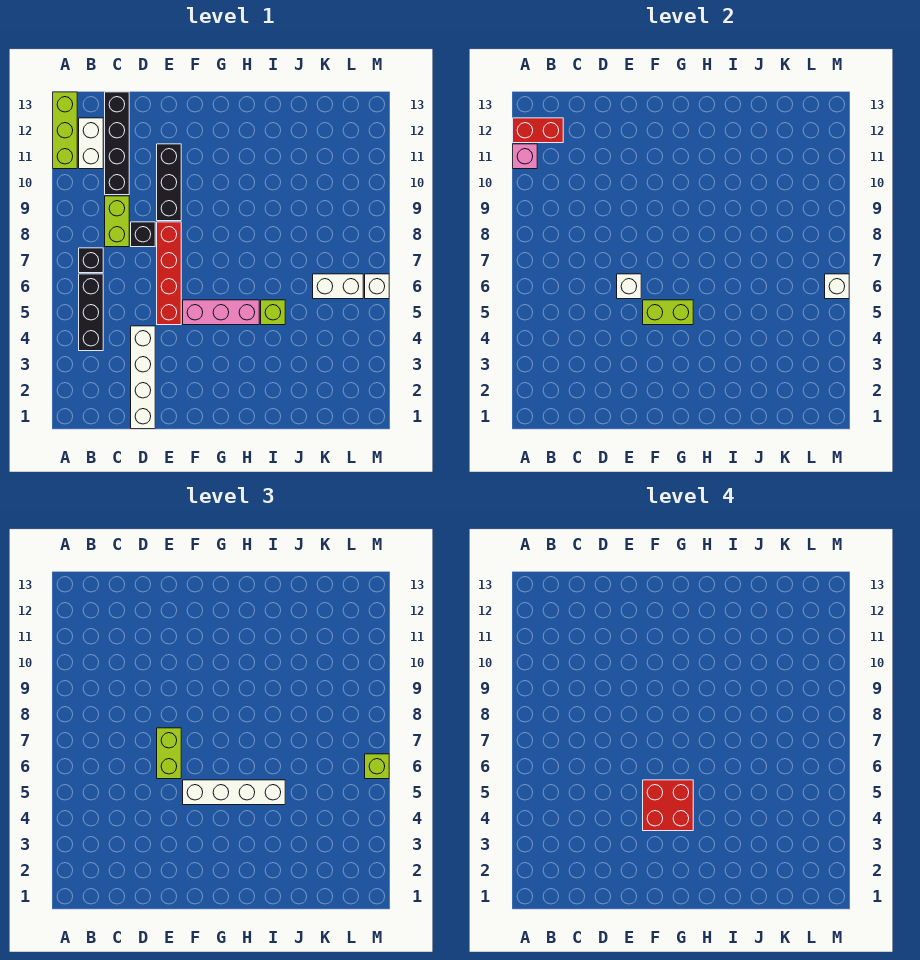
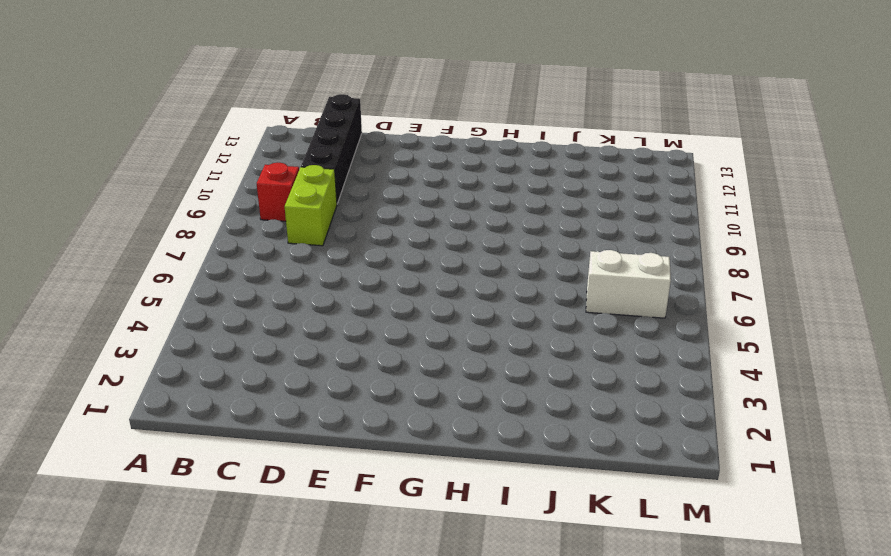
red 1x1 brick [257,163,299,221] -> none
none -> lime 1x3 brick [53,92,77,169]
none -> black 1x3 brick [79,274,103,351]
none -> black 1x1 brick [79,248,103,273]

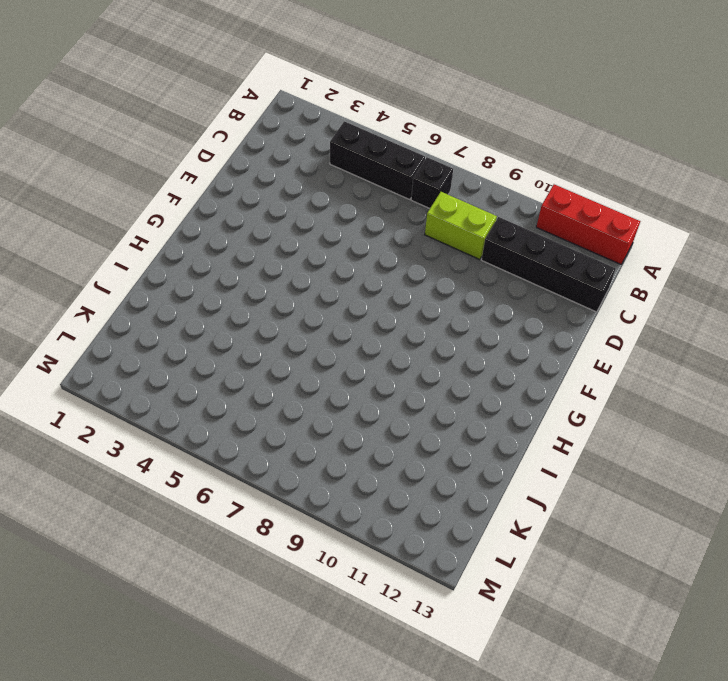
red 1x3 brick [536,184,640,264] -> lime 1x3 brick [53,92,77,169]
none -> white 1x2 brick [79,118,103,169]
none -> white 1x4 brick [131,326,155,429]
none -> black 1x1 brick [131,222,155,247]

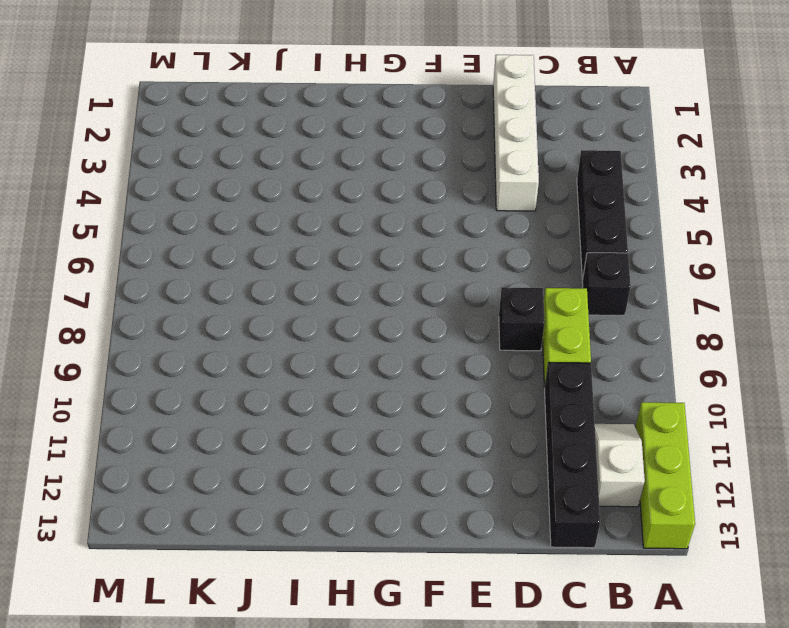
white 1x2 slope [595,424,645,507] -> white 1x2 brick [79,118,103,169]
none -> red 1x4 brick [157,222,181,325]
none -> black 1x3 brick [157,144,181,221]
none -> pink 1x3 brick [183,300,259,325]

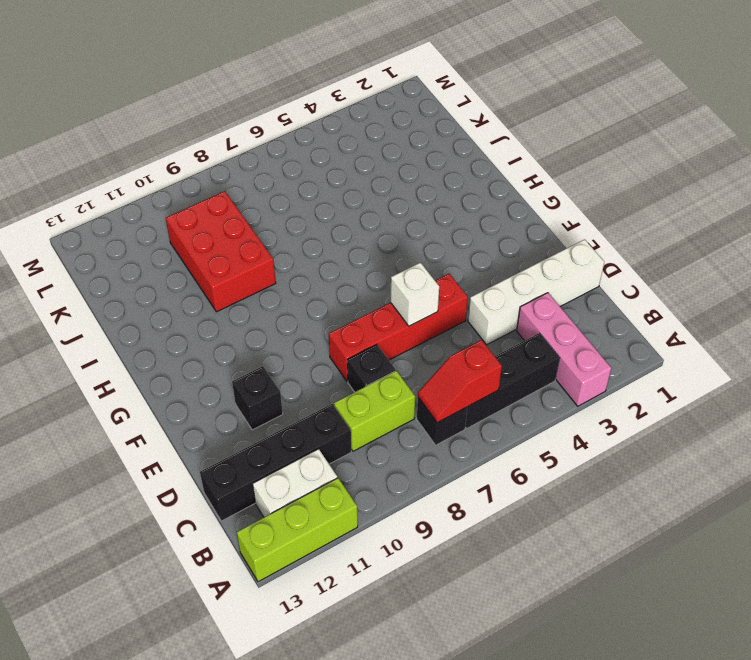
pink 1x3 brick [517,293,611,406] -> pink 1x3 brick moved to [183,300,259,325]
red 1x2 slope [418,340,502,423] -> none
black 1x1 brick [232,366,283,430] -> black 1x3 brick [157,144,181,221]
red 2x3 brick [166,191,276,312] -> none
none -> lime 1x1 brick [261,300,285,325]
none -> white 1x2 brick [313,274,363,299]
none -> white 1x1 brick [365,274,389,299]

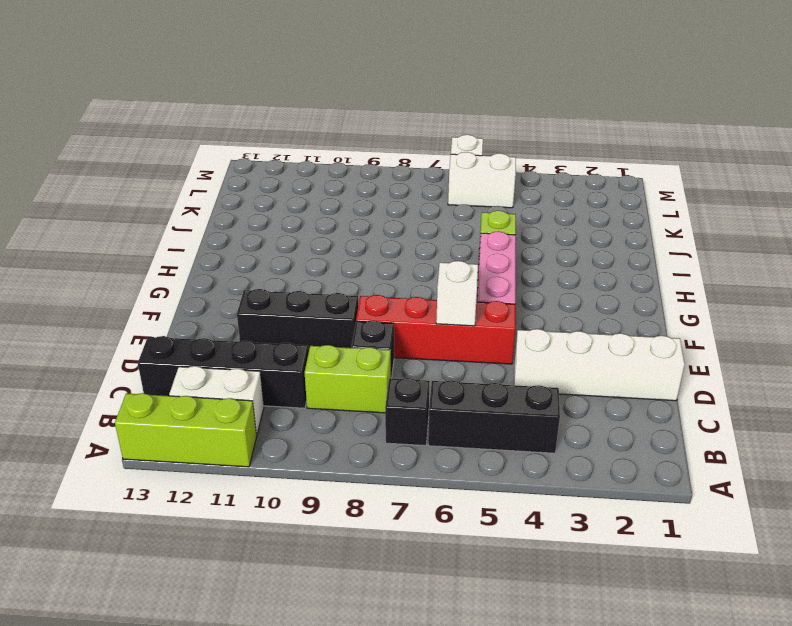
white 1x2 brick [448,152,516,208] -> white 1x2 brick turned to [313,274,363,299]
none -> pink 1x1 brick [513,144,537,169]
none -> red 1x2 brick [513,118,563,143]
none -> lime 1x2 brick [643,300,693,325]

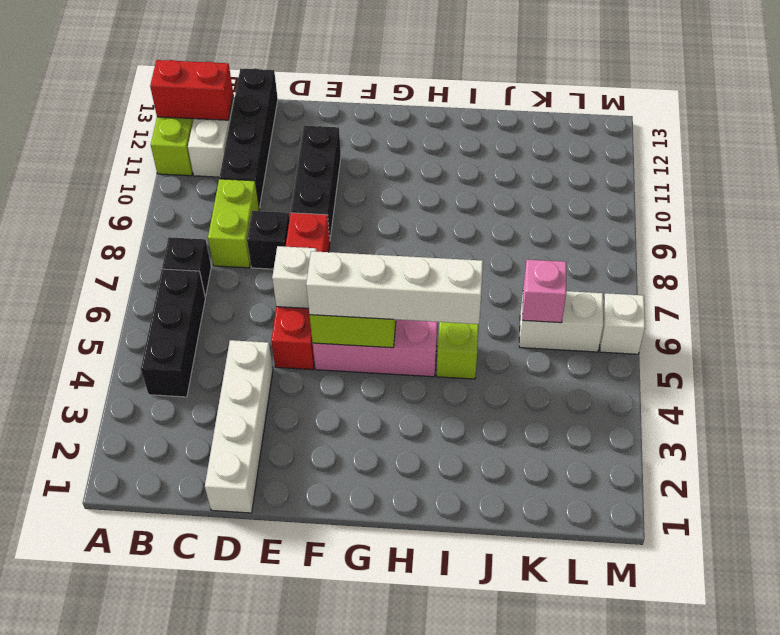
pink 1x1 brick [522,260,566,323] -> pink 1x1 brick moved to [513,144,537,169]
none -> white 1x1 brick [825,274,849,299]
none -> lime 1x2 brick [157,728,181,779]
none -> lime 1x1 brick [365,754,389,779]

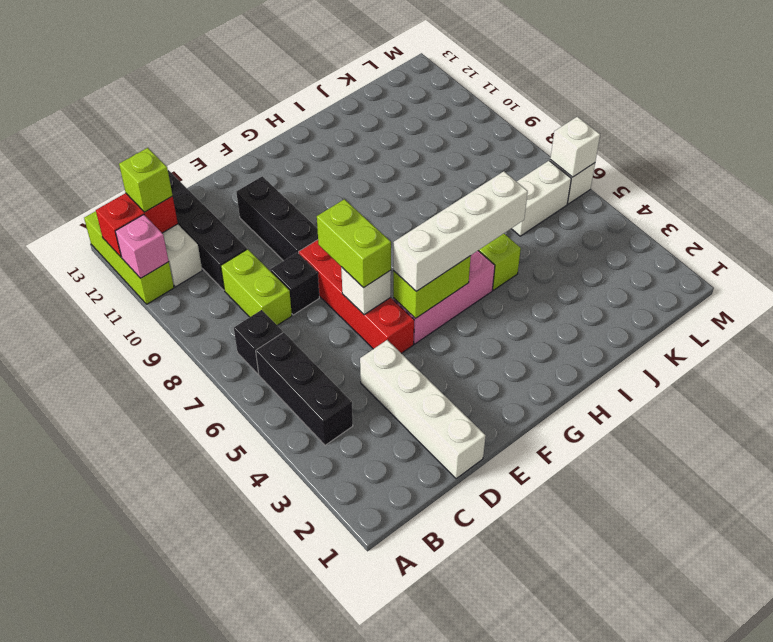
lime 1x1 brick [119,148,173,212] -> lime 1x1 brick moved to [365,754,389,779]
none -> red 2x2 brick [643,780,693,831]

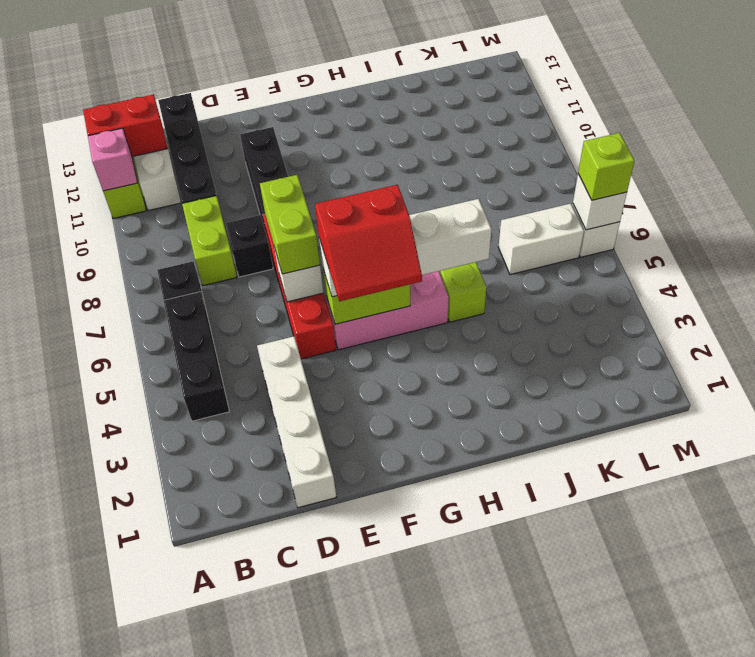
red 2x2 slope [315,185,422,301] -> red 2x2 brick [643,780,693,831]

